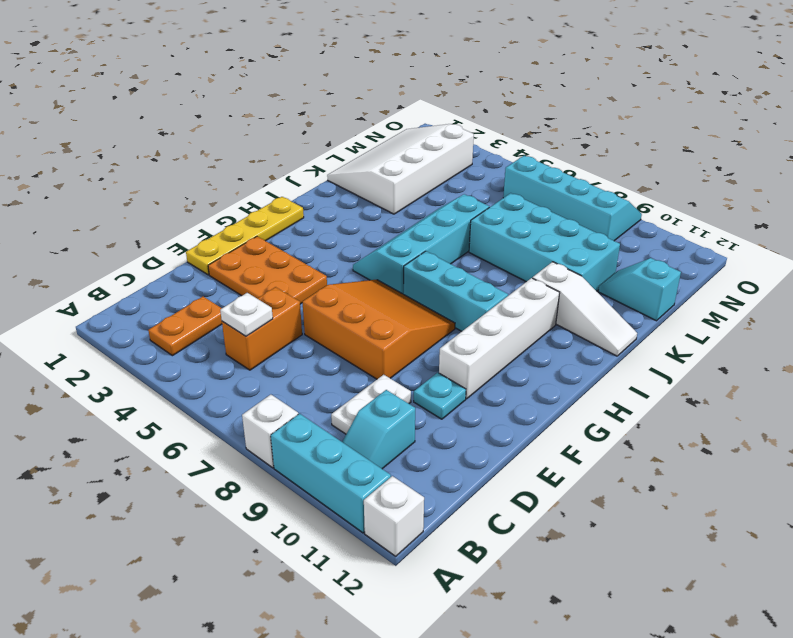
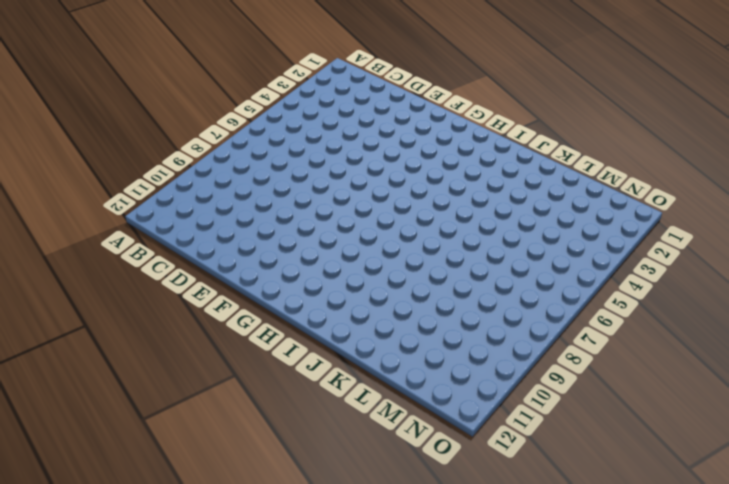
none -> white 1x1 brick [242,395,298,468]
none -> cyan 1x3 brick [271,414,391,533]
none -> white 1x1 brick [364,476,424,556]

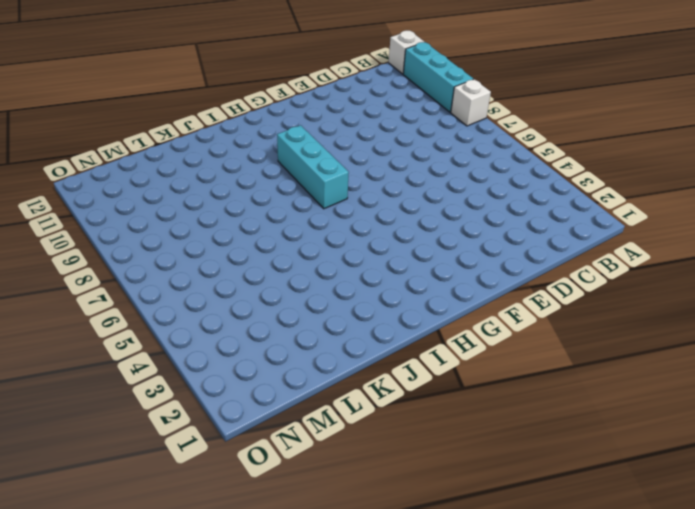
none -> orange 1x2 plate [148,297,222,356]
none -> cyan 1x2 slope [342,390,415,469]
none -> orange 1x2 brick [222,287,302,370]

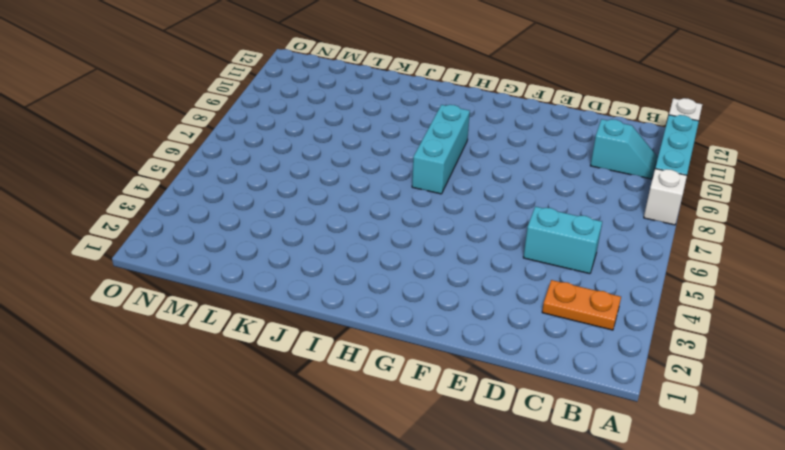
cyan 1x2 brick [523,207,602,274] -> orange 1x2 brick [222,287,302,370]
none -> white 1x2 plate [331,375,411,434]
none -> yellow 1x4 plate [186,197,304,275]
none -> orange 2x3 plate [208,236,327,304]

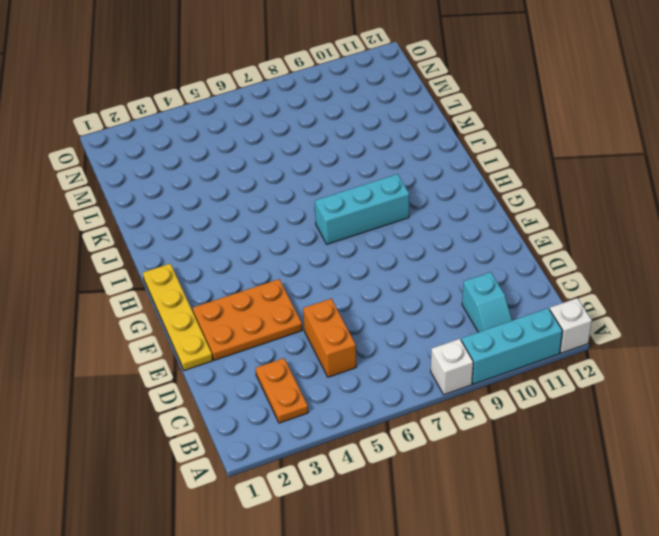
none -> white 1x2 plate [331,375,411,434]
none -> orange 3x3 slope [302,280,455,379]
none -> cyan 1x1 plate [414,373,466,419]

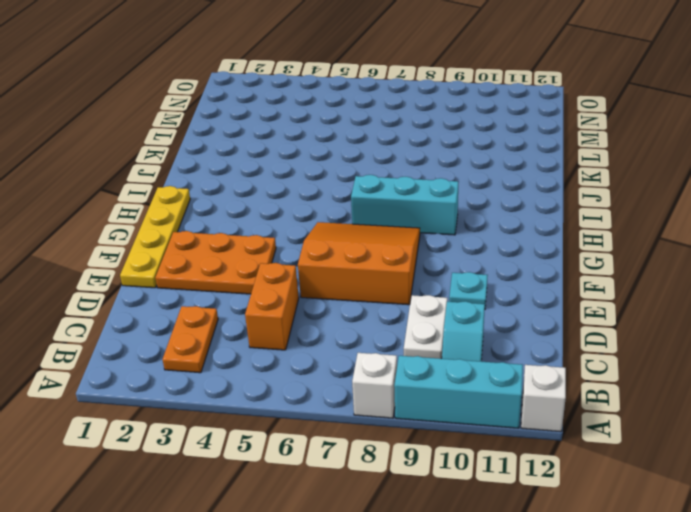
none -> white 1x4 brick [439,278,560,399]
none -> cyan 2x4 slope [353,194,489,294]
none -> white 1x3 slope [532,262,637,356]

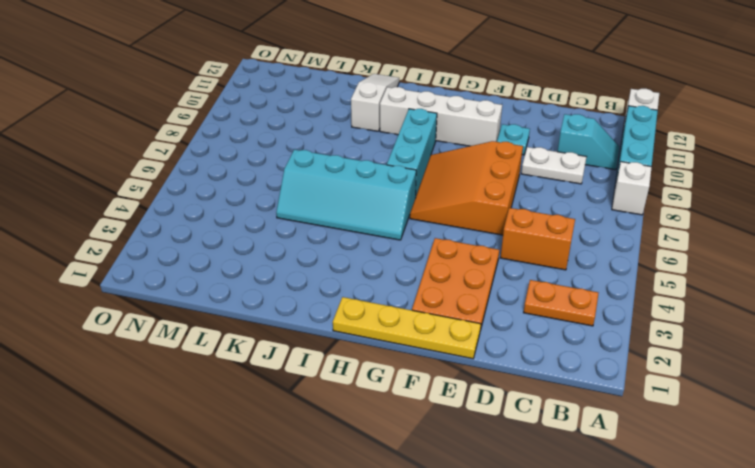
none -> white 3x4 slope [327,124,474,214]
none -> cyan 2x4 brick [469,193,620,291]
none -> cyan 1x2 slope [598,258,681,321]

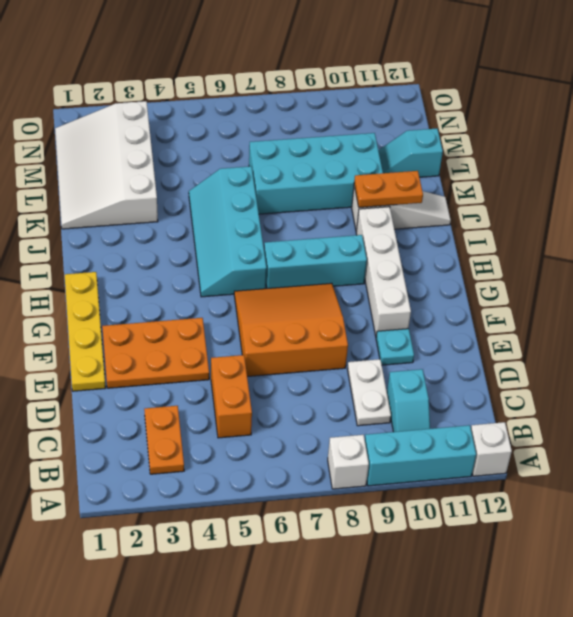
orange 1x2 plate [354,171,423,208] -> none
none -> cyan 2x4 slope [503,156,642,241]
none -> white 1x1 plate [220,293,273,336]

